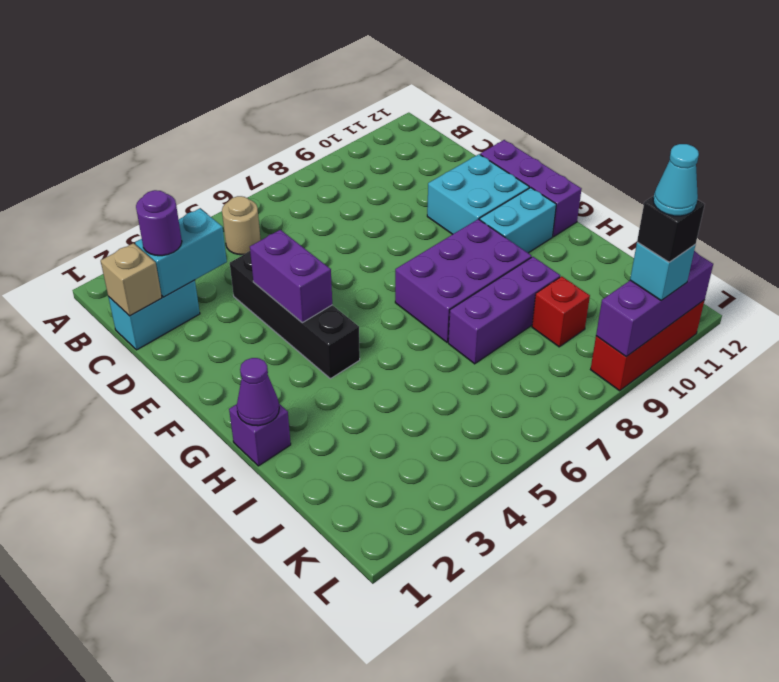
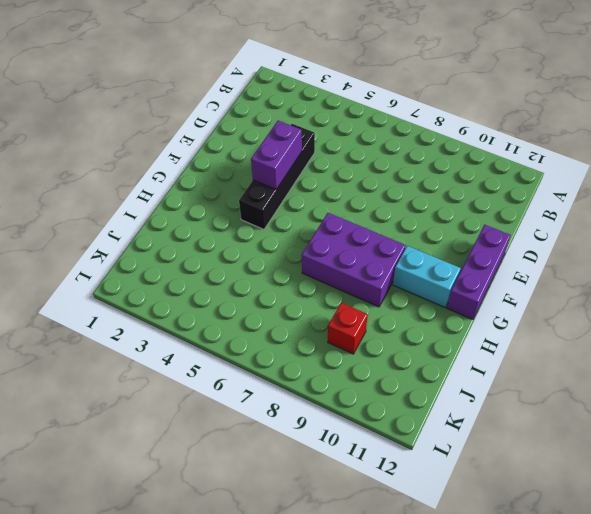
none -> tan 1x1 round brick [222,196,261,255]
none -> cyan 1x2 brick [109,280,200,350]
none -> cyan 2x2 brick [427,154,529,234]

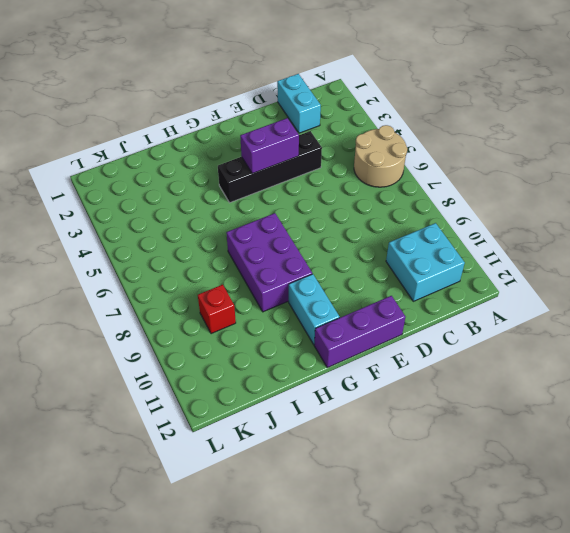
tan 2x2 round brick [354,125,407,187] -> tan 1x1 round brick [222,196,261,255]
cyan 2x2 brick [386,223,465,301] -> cyan 2x2 brick moved to [427,154,529,234]
none -> purple 1x1 brick [229,404,291,466]
none -> purple 1x3 brick [448,257,560,364]
none -> red 1x3 brick [591,300,705,391]

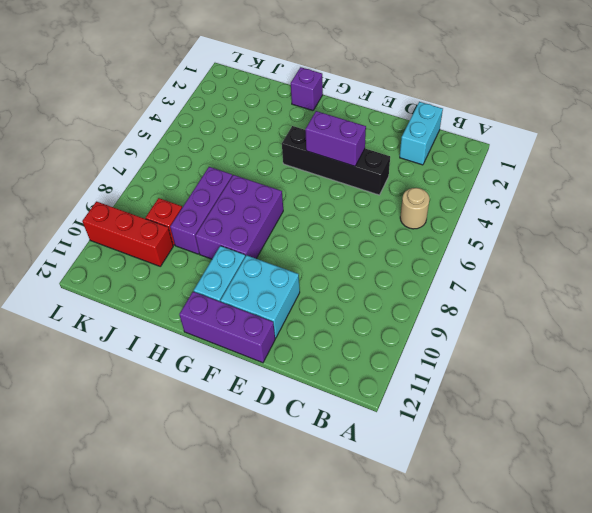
red 1x3 brick [82,202,173,266] -> red 1x3 brick turned to [591,300,705,391]
none -> tan 1x1 brick [101,243,162,316]
none -> cyan 1x2 brick [135,209,227,297]
none -> purple 1x1 cone [237,358,279,426]

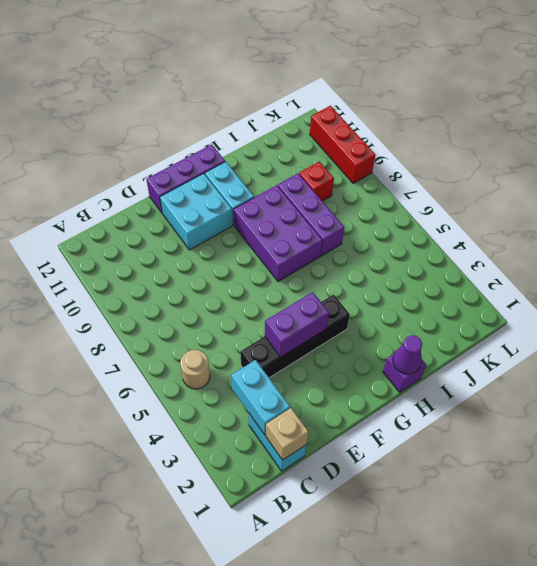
none -> purple 1x3 brick [596,251,713,357]
none -> purple 1x1 round brick [136,190,182,256]
none -> cyan 1x1 brick [630,242,695,300]

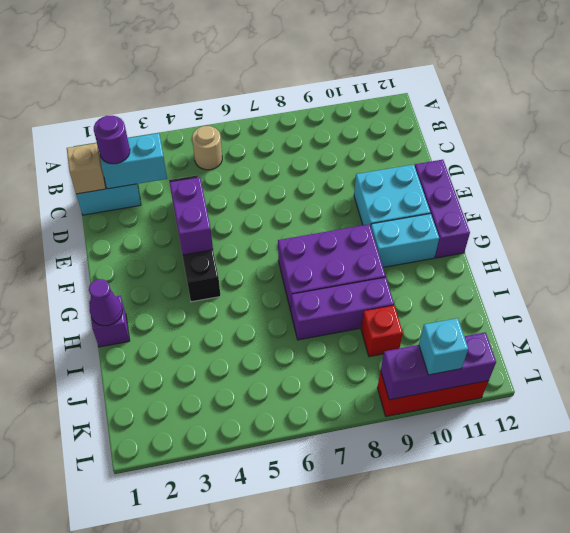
none -> black 1x1 brick [637,196,705,262]
none -> cyan 1x1 cone [653,144,699,216]

